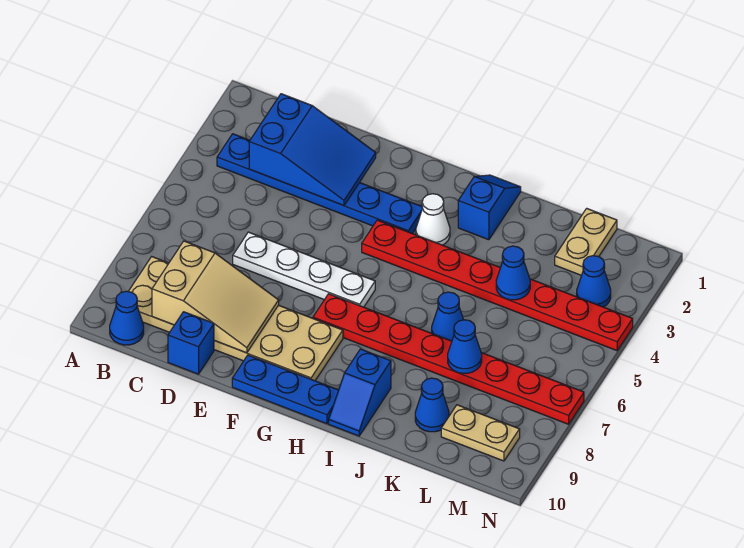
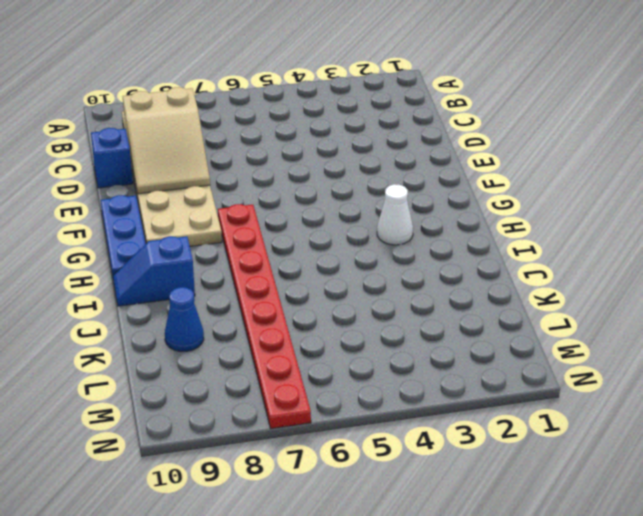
none -> blue 1x6 plate [217,134,423,234]
none -> blue 1x1 cone [110,291,144,345]
none -> white 1x4 plate [233,232,375,307]

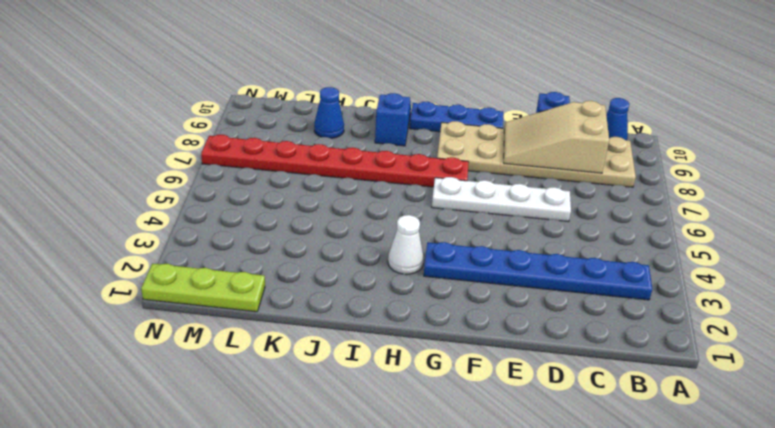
lime 1x3 plate [141,263,265,312] -> tan 1x2 plate [555,208,617,275]
none -> red 1x8 plate [362,220,633,351]
none -> blue 1x2 slope [458,175,521,240]
none -> blue 1x1 cone [432,292,463,341]

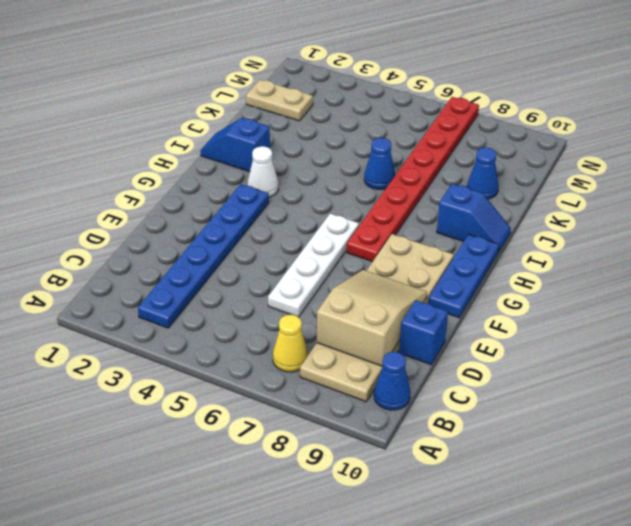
yellow 1x1 cone [273,315,308,372] -> none
none -> red 1x8 plate [362,220,633,351]
none -> tan 1x2 plate [441,405,520,461]
none -> blue 1x1 cone [577,256,611,307]

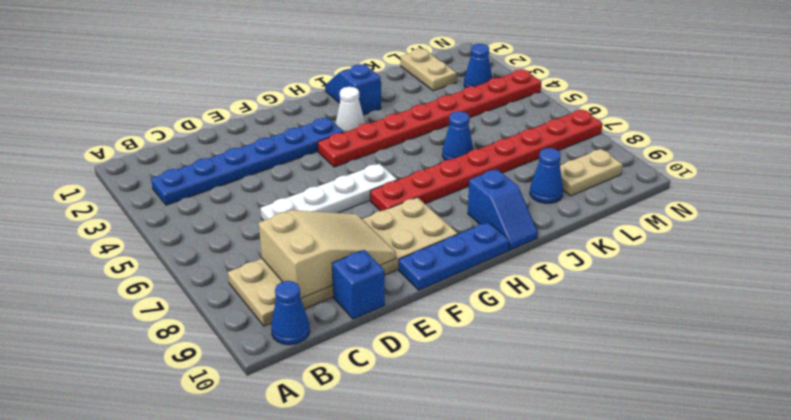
none -> blue 2x3 slope [249,94,376,206]
none -> blue 1x1 cone [496,246,530,300]
none -> blue 1x1 cone [448,320,482,373]

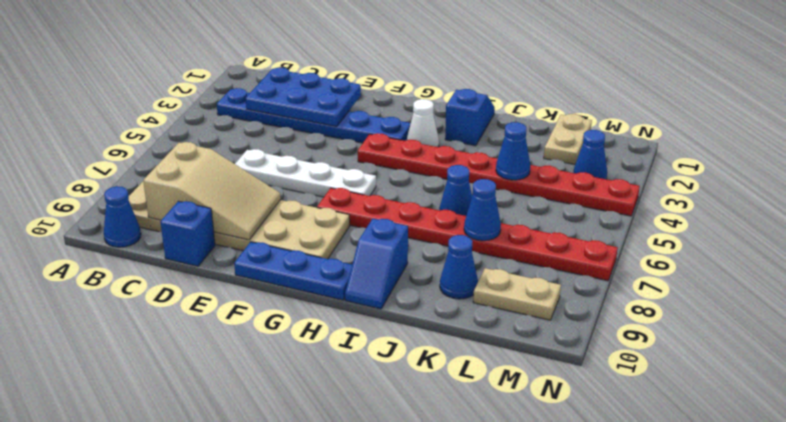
blue 2x3 plate [245,67,361,127] -> blue 2x3 slope [249,94,376,206]

